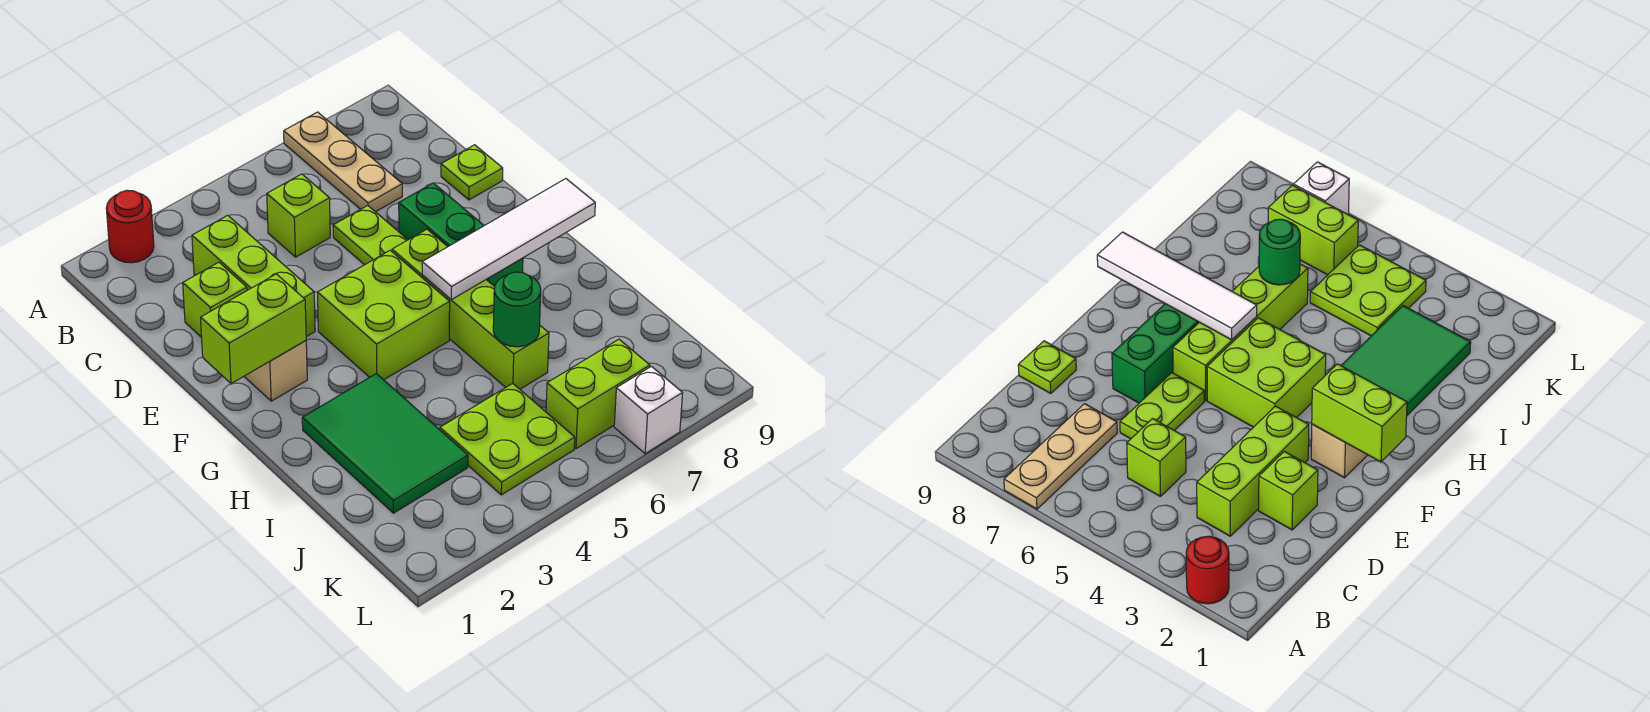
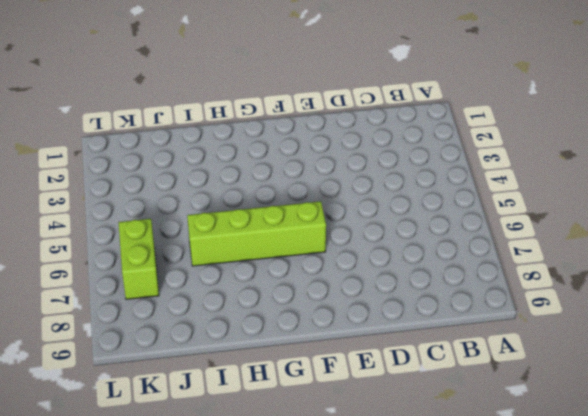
none -> red 1x1 round brick [106,190,154,263]
none -> tan 1x3 plate [284,112,402,212]
none -> lime 1x3 brick [192,215,315,337]

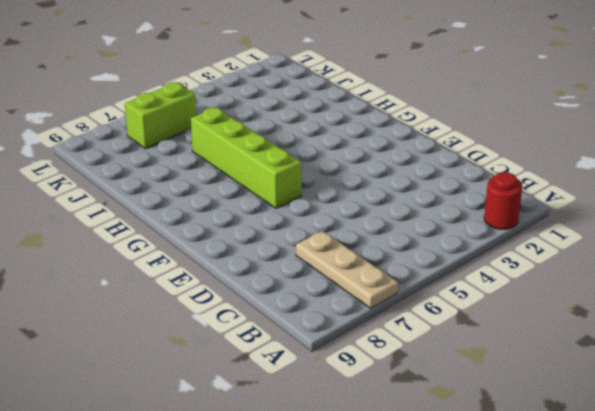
none -> lime 1x3 brick [192,215,315,337]
none -> lime 1x1 brick [267,174,330,257]
none -> lime 1x1 brick [183,262,247,337]

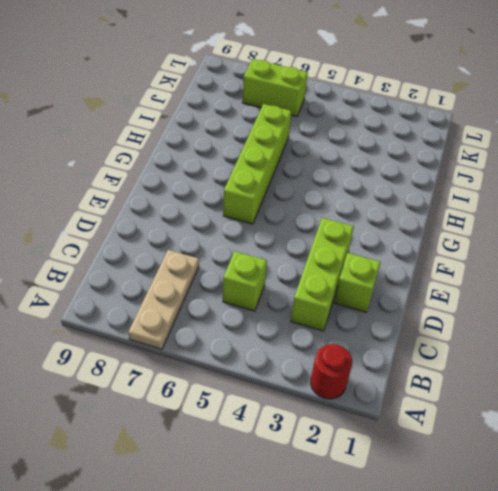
none -> lime 1x2 plate [333,205,408,265]
none -> lime 1x1 plate [441,145,503,200]
none -> green 1x3 brick [399,183,523,287]

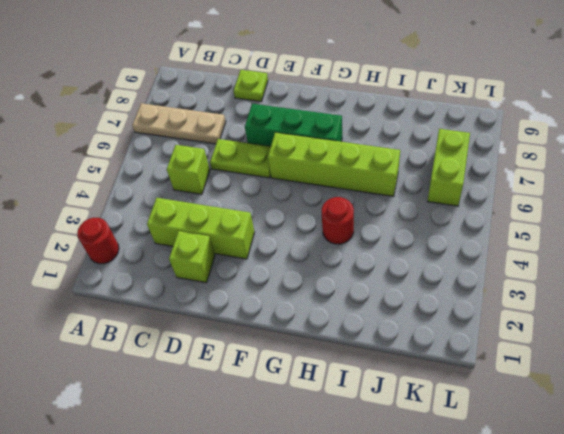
red 1x1 round brick [322,197,354,244] -> none
none -> tan 1x1 brick [244,341,307,401]
none -> lime 2x2 brick [317,250,450,380]
none -> green 2x3 tile [302,374,468,513]

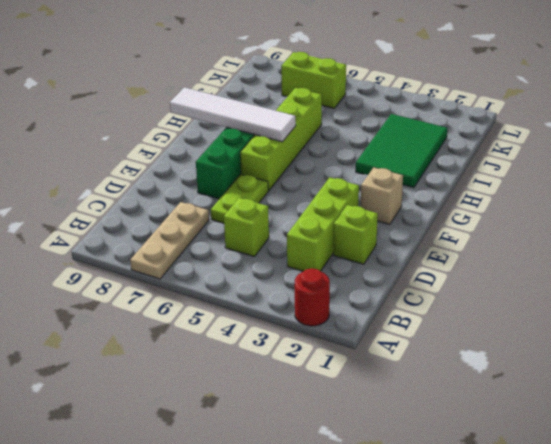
none -> lime 1x1 plate [441,145,503,200]
none -> lime 2x2 brick [317,250,450,380]
none -> lime 2x2 plate [440,383,575,495]

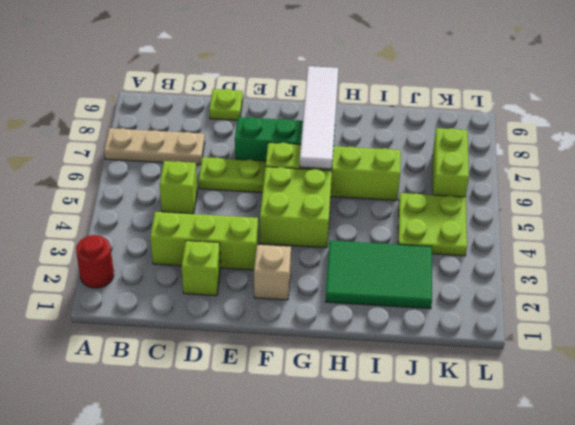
none -> white 1x1 brick [614,366,683,454]
none -> lime 1x2 brick [201,274,306,384]
none -> green 1x1 round brick [493,272,541,347]

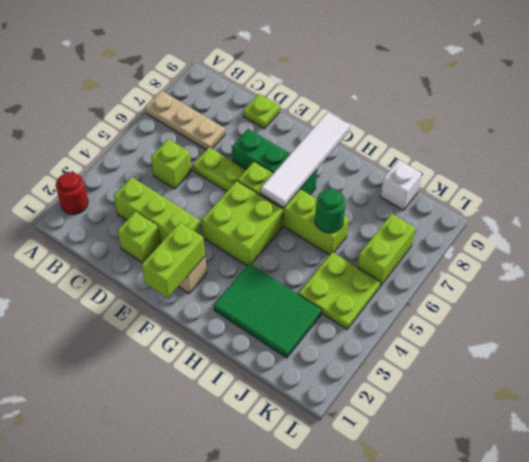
white 1x1 brick [381,160,422,210] -> white 1x1 brick moved to [614,366,683,454]

